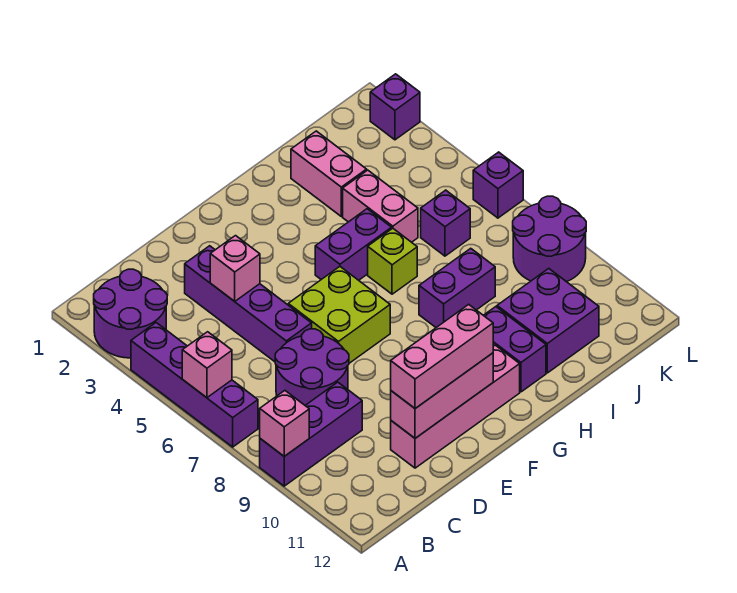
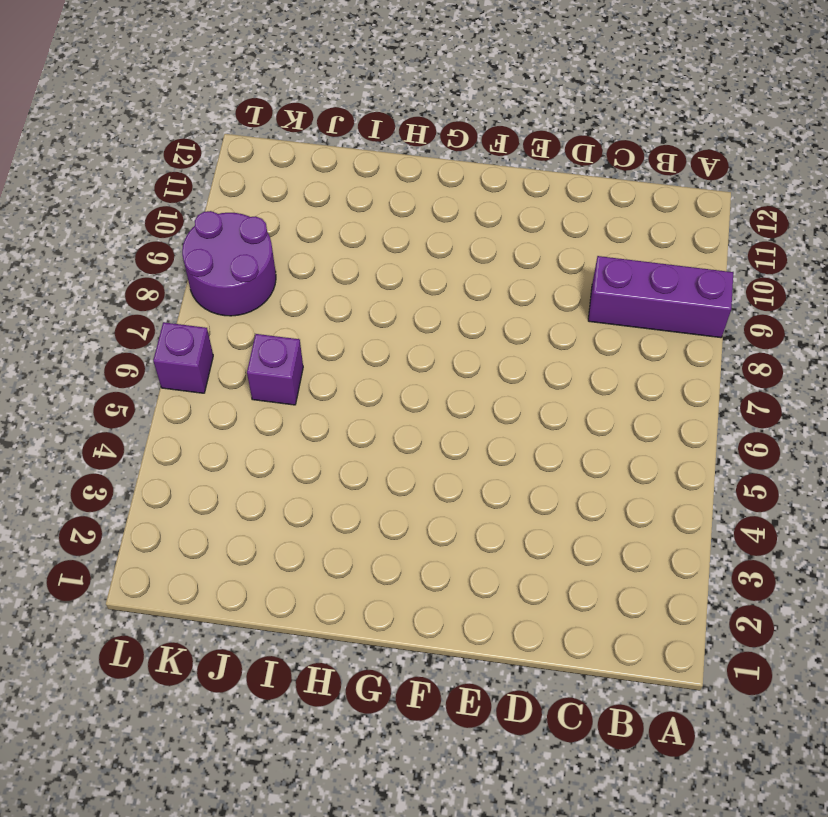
none -> purple 2x2 round brick [94,269,167,358]
none -> purple 1x4 brick [131,323,258,447]
none -> purple 2x2 round brick [275,329,349,405]

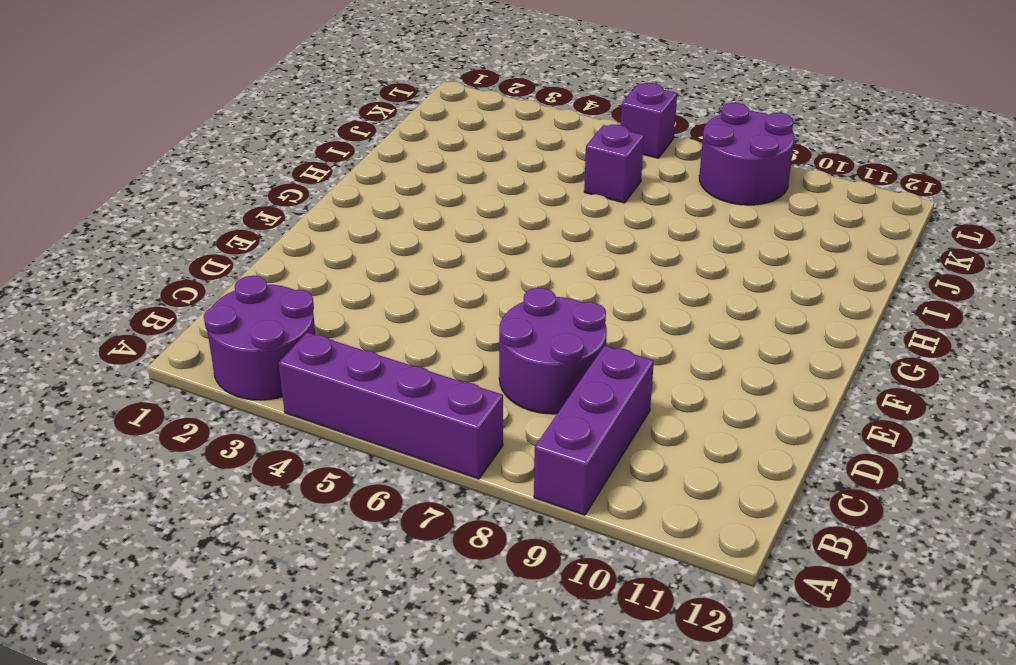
none -> purple 1x4 brick [185,246,312,362]
none -> pink 1x4 brick [391,345,520,468]
none -> lime 2x2 brick [288,267,390,363]

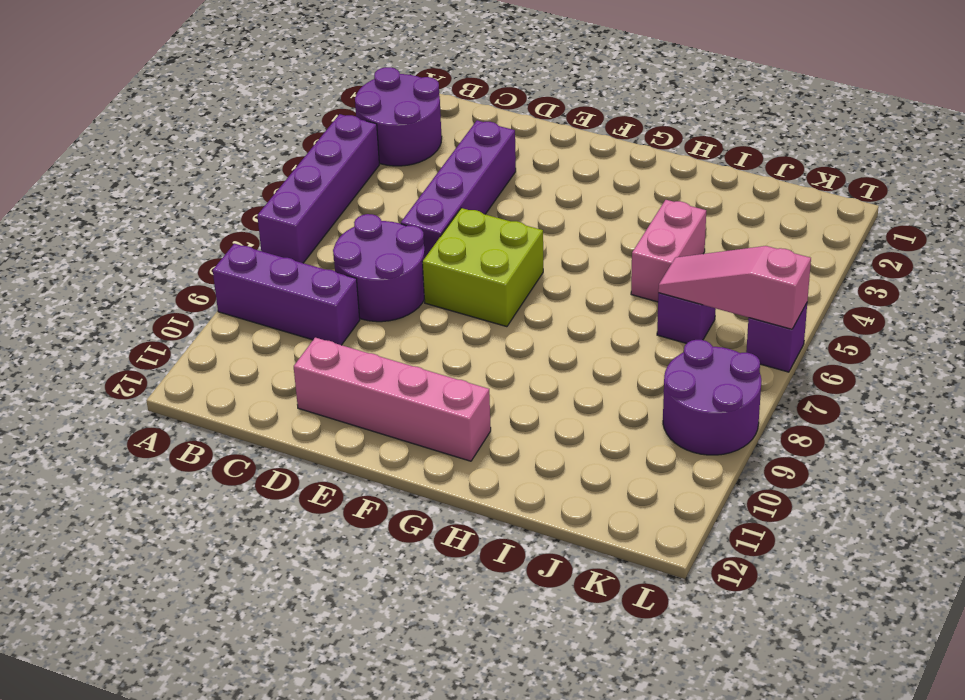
pink 1x3 slope [658,246,811,329] -> none
none -> purple 1x2 brick [315,209,392,280]
none -> lime 1x1 brick [368,228,417,294]
none -> purple 1x2 brick [419,248,495,328]

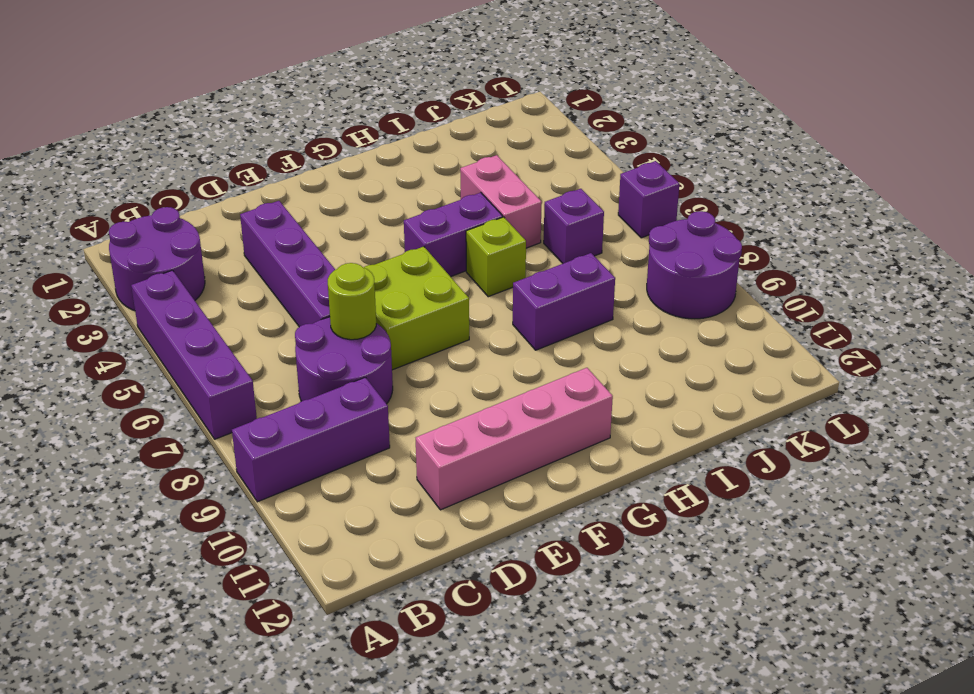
lime 1x1 round brick [328,263,376,340] -> none
none -> purple 1x2 brick [484,307,546,392]
none -> pink 1x2 brick [291,131,367,216]
none -> purple 2x2 brick [497,269,599,373]

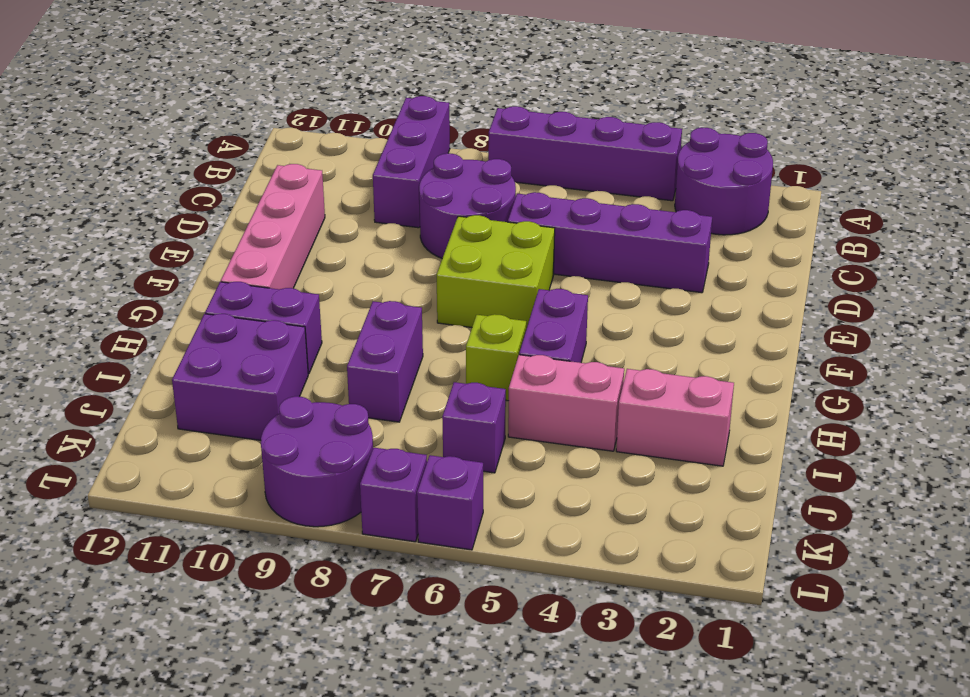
purple 1x1 brick [360,448,427,542] -> purple 1x1 brick moved to [370,74,420,140]
none -> pink 1x1 brick [182,332,232,398]
none -> pink 1x1 brick [260,391,309,456]
none -> pink 1x1 brick [210,236,260,301]

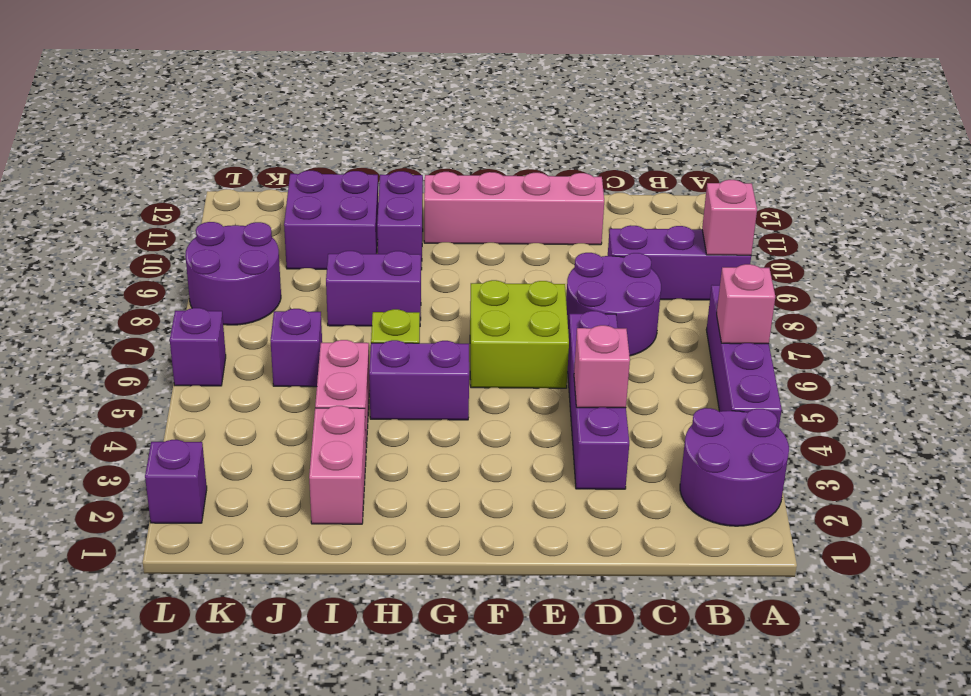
none -> pink 1x3 brick [391,353,493,438]
none -> pink 1x3 brick [391,304,493,409]

